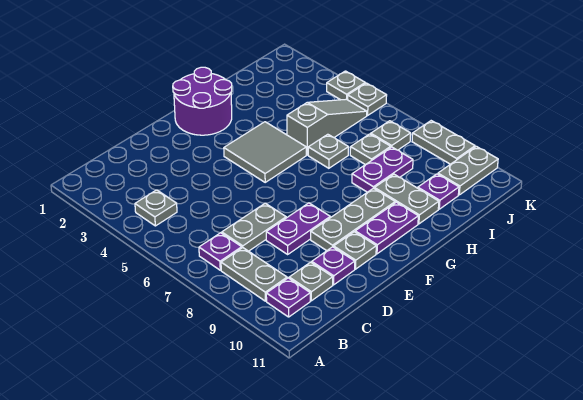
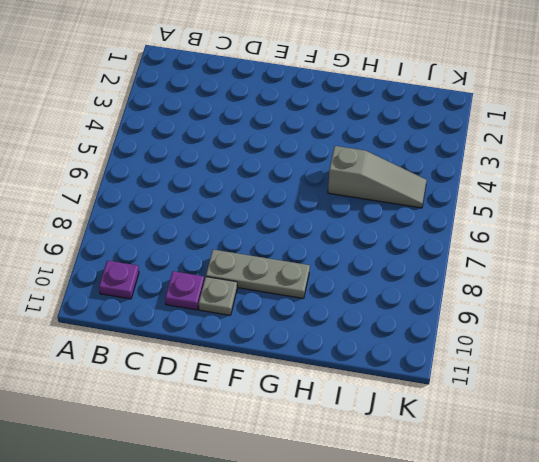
none -> grey 1x1 plate [135,190,177,226]
none -> purple 1x1 plate [199,233,242,270]
none -> grey 1x2 plate [221,248,287,301]

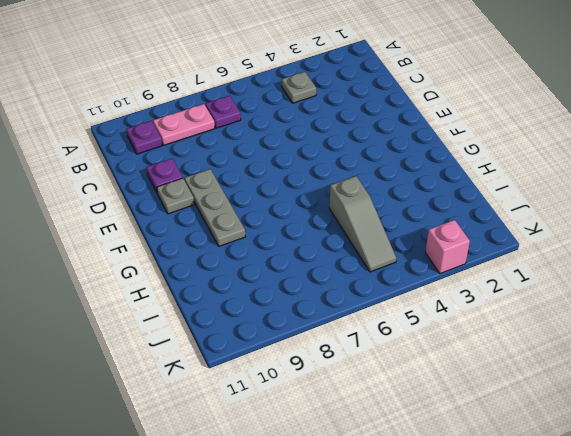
pink 1x2 plate [153,104,215,145] -> grey 1x2 plate [221,248,287,301]
pink 1x1 brick [425,220,470,274] -> none
none -> grey 1x2 plate [222,203,286,251]
none -> grey 1x1 plate [289,262,333,301]
none -> purple 1x2 plate [266,203,330,254]

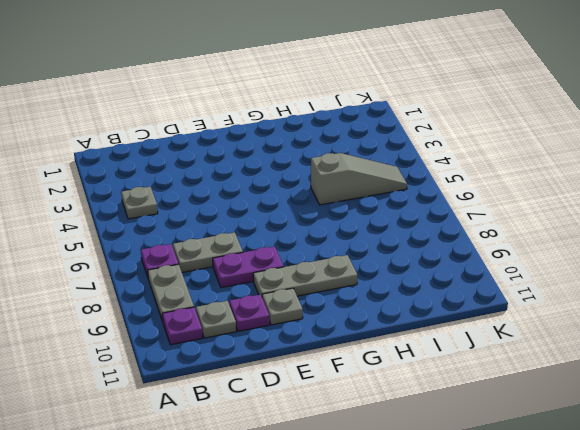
none -> purple 2x2 round brick [173,67,232,135]
none -> grey 2x2 tile [224,122,306,182]
none -> purple 1x2 plate [355,202,418,254]

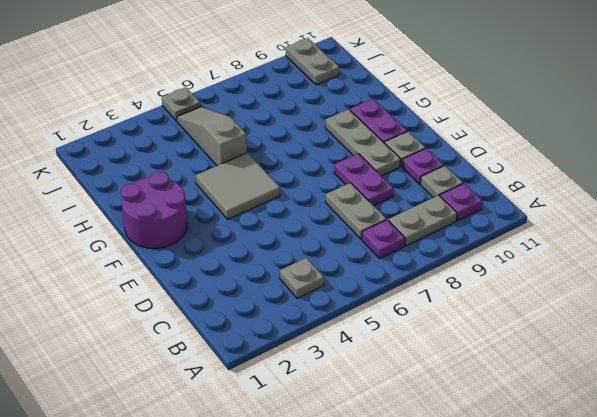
none -> grey 1x1 plate [308,134,349,168]
none -> purple 1x2 plate [352,147,413,192]
none -> grey 1x2 plate [374,174,439,224]

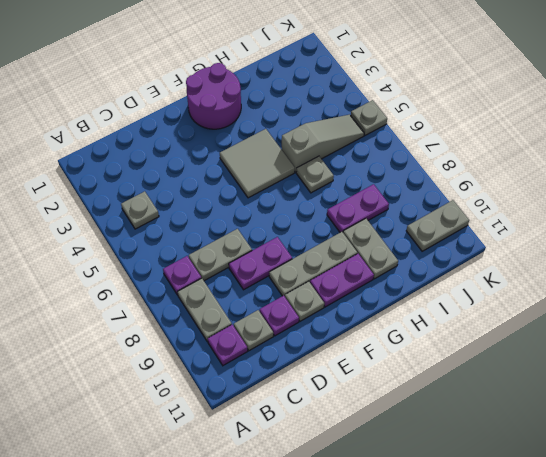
none -> grey 1x1 plate [350,134,391,165]
none -> purple 1x1 plate [418,174,459,209]
none -> grey 1x1 plate [371,121,411,150]

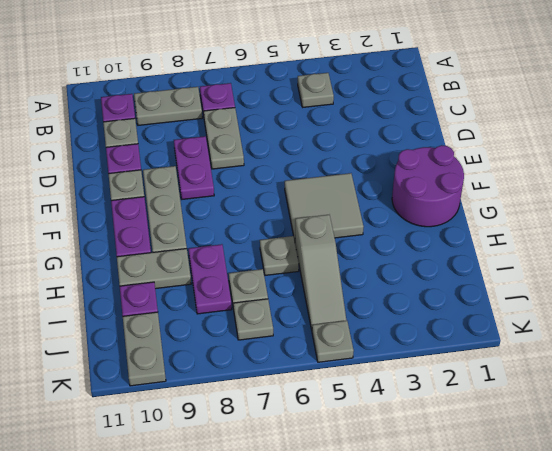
none -> grey 1x1 plate [327,71,365,100]
none -> grey 1x2 plate [412,121,475,164]

